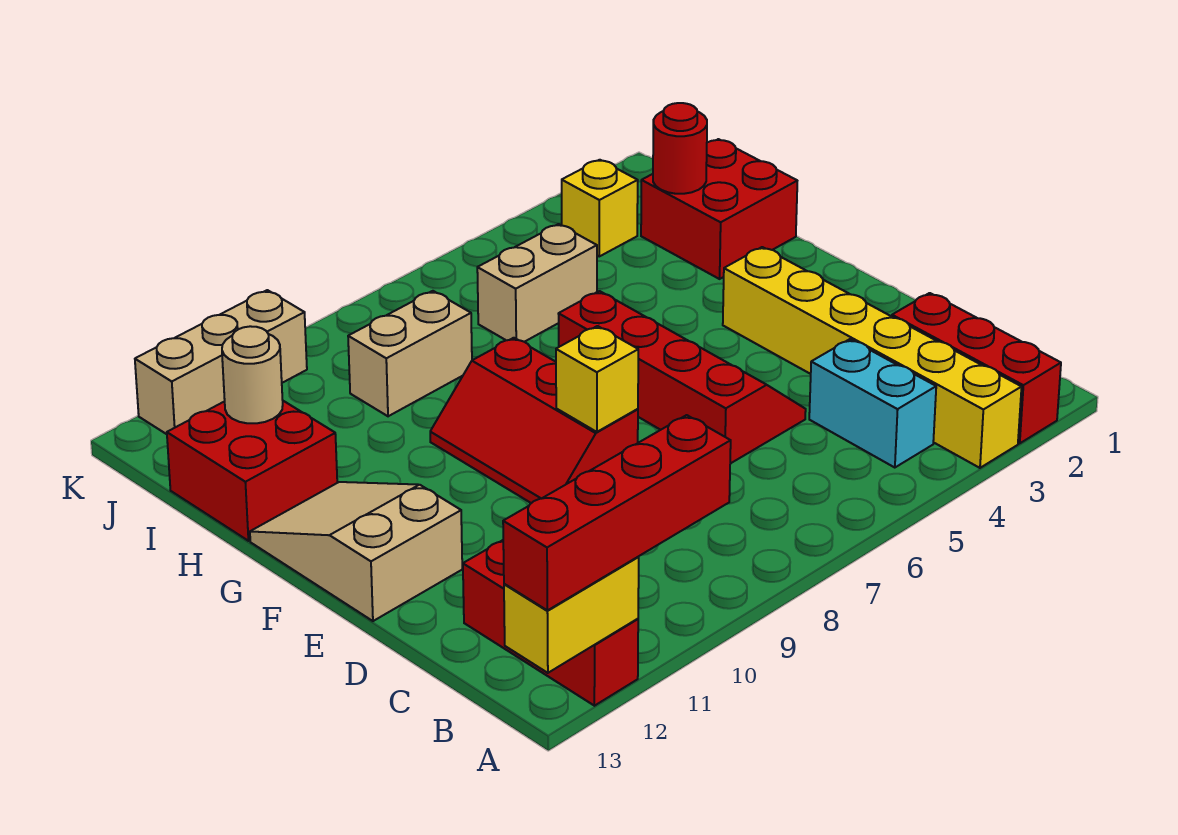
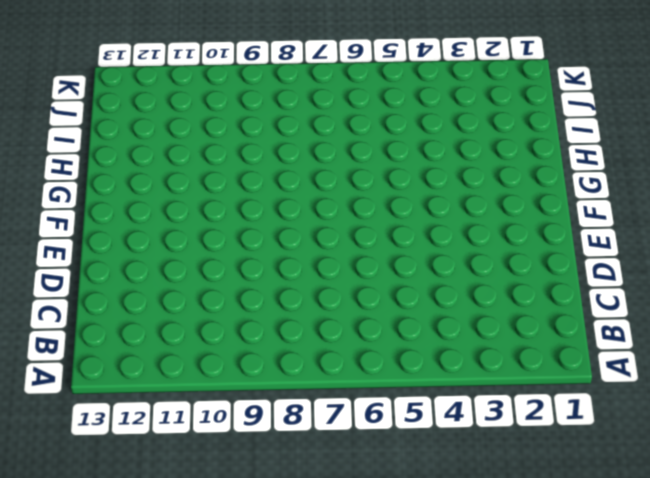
none -> red 1x3 brick [892,293,1061,443]
none -> yellow 1x6 brick [723,247,1022,468]
none -> red 1x3 brick [463,540,638,706]

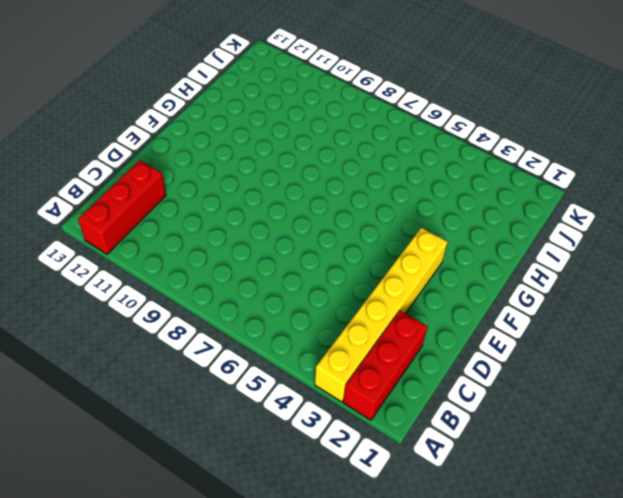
none -> cyan 1x2 brick [809,339,936,468]
none -> red 2x4 slope [558,291,806,464]
none -> red 2x3 slope [430,338,638,503]

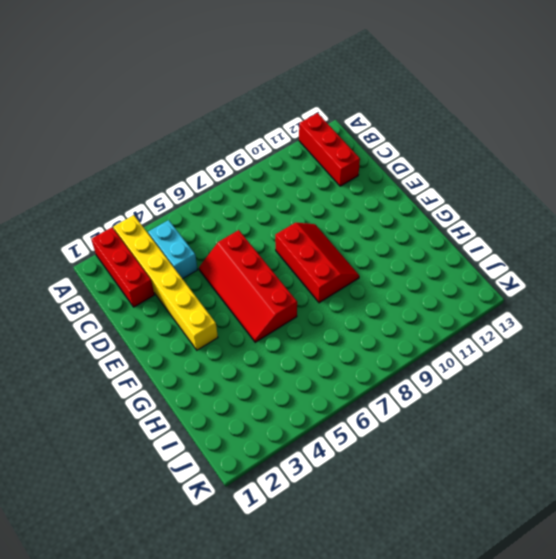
none -> tan 2x3 slope [250,482,462,621]
none -> red 2x2 brick [641,139,797,279]
none -> red 2x2 brick [167,401,337,541]

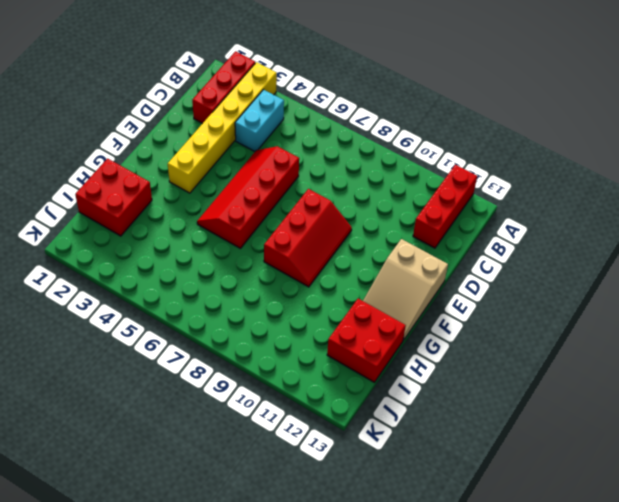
none -> tan 1x2 brick [477,224,597,342]
none -> tan 1x2 brick [348,291,472,416]
none -> yellow 1x1 brick [562,160,638,256]

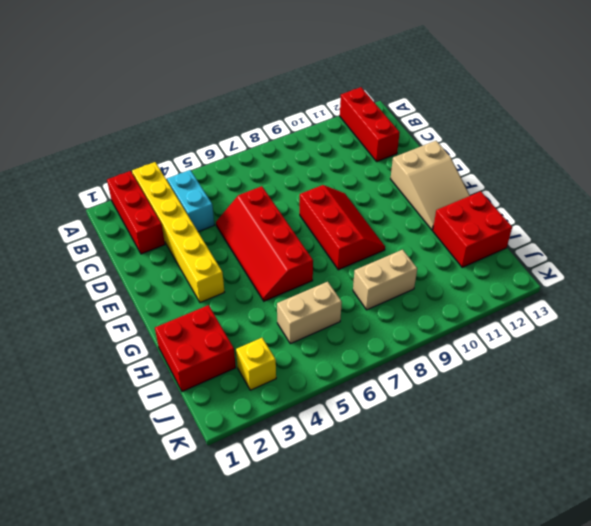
none -> tan 1x3 brick [135,290,307,434]
none -> yellow 1x2 brick [504,557,639,673]
none -> yellow 1x1 brick [556,326,638,432]

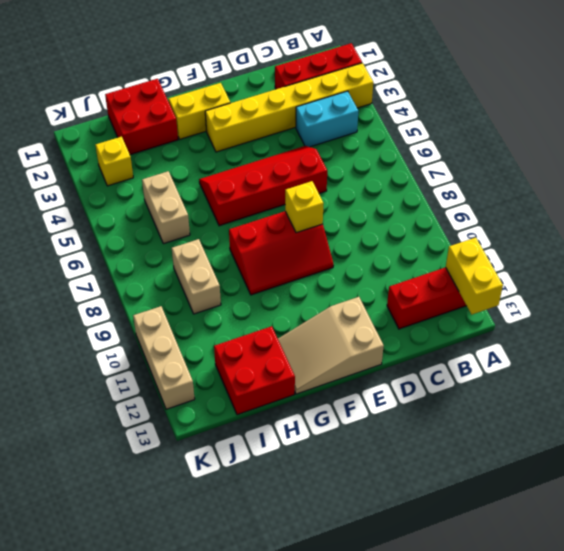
yellow 1x2 brick [169,83,230,139] -> none
none -> red 1x1 round brick [653,103,707,194]
none -> tan 1x1 round brick [222,326,283,423]
none -> red 1x4 brick [503,415,731,610]

